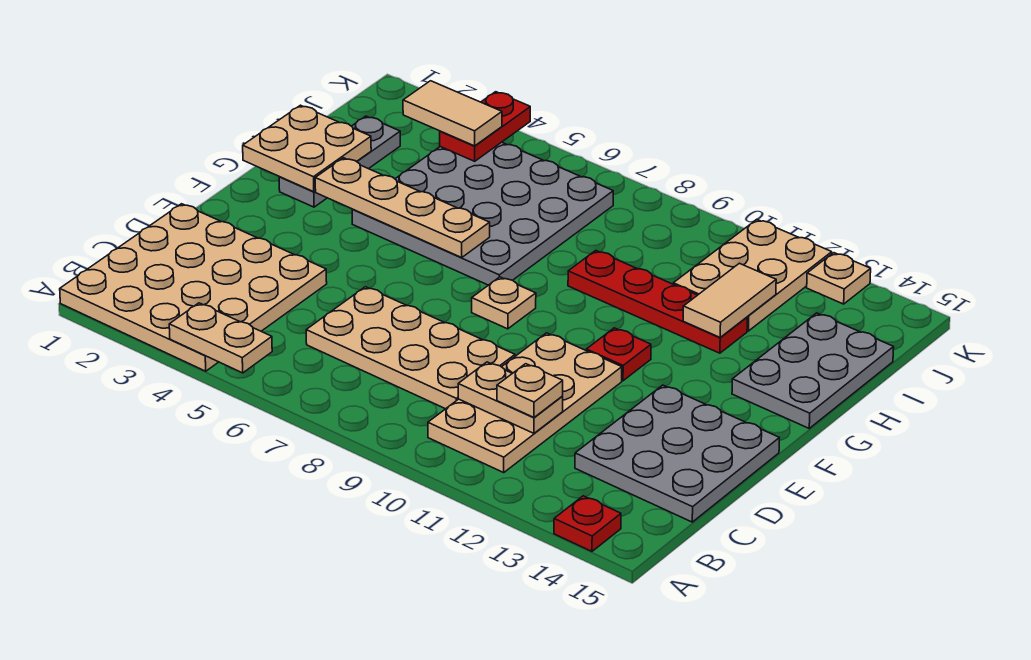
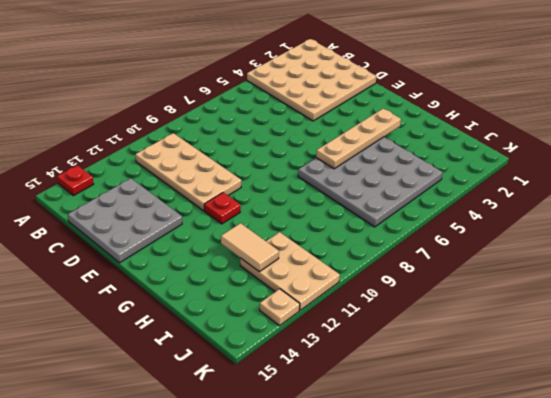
none -> tan 2x4 plate [306,287,515,409]
none -> tan 1x1 plate [472,277,536,329]
none -> grey 1x3 plate [279,116,400,207]

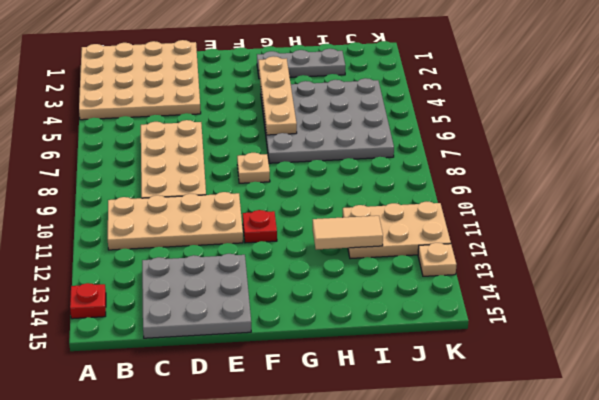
none -> grey 2x3 plate [732,313,894,428]
none -> red 1x4 plate [568,251,747,353]
none -> tan 1x2 plate [169,303,272,373]

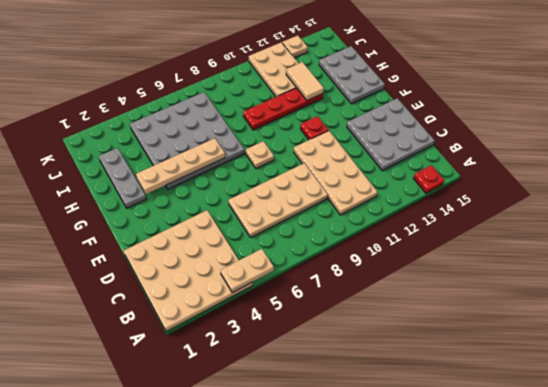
none -> tan 1x2 plate [458,362,563,433]
none -> tan 2x2 plate [243,105,371,192]
none -> red 1x2 plate [440,92,530,161]

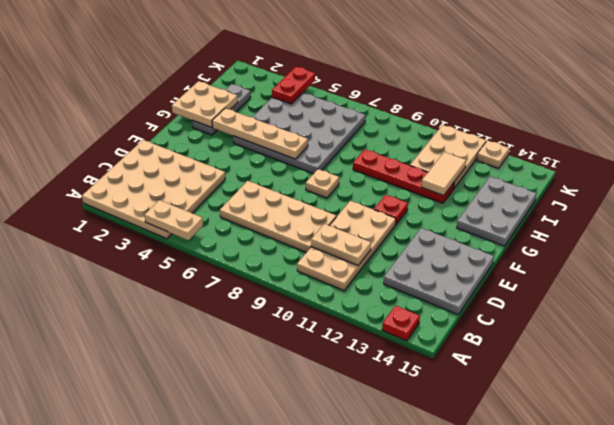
none -> tan 1x1 plate [497,364,563,417]
none -> tan 1x2 tile [403,81,502,146]

